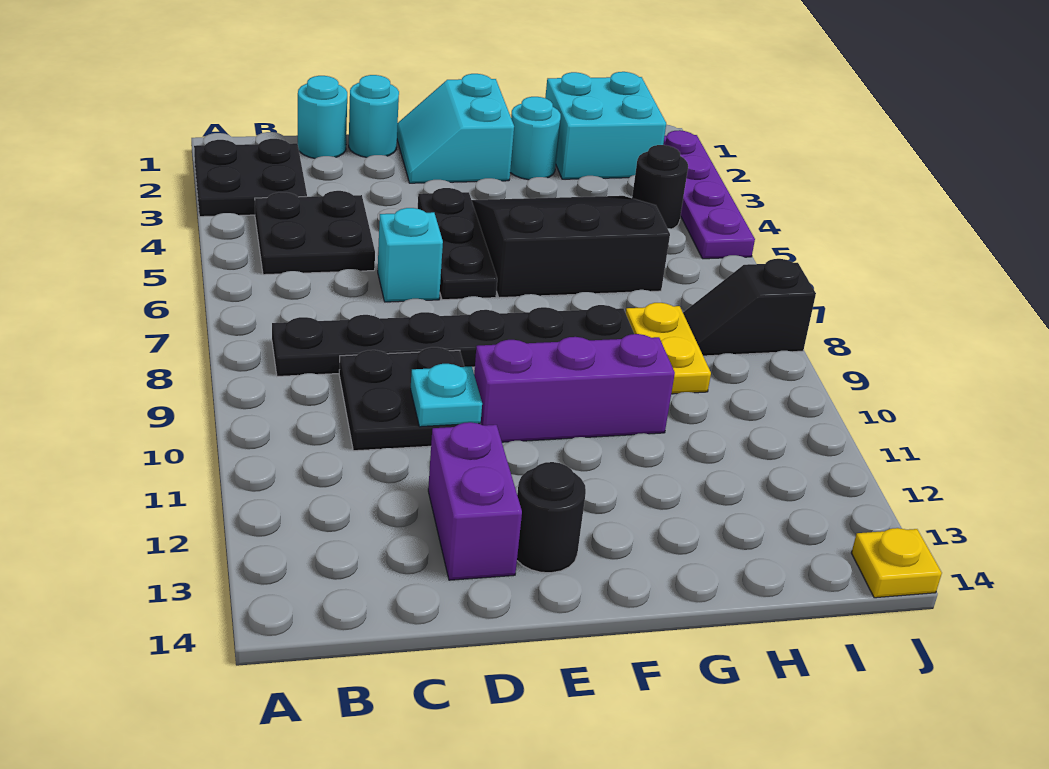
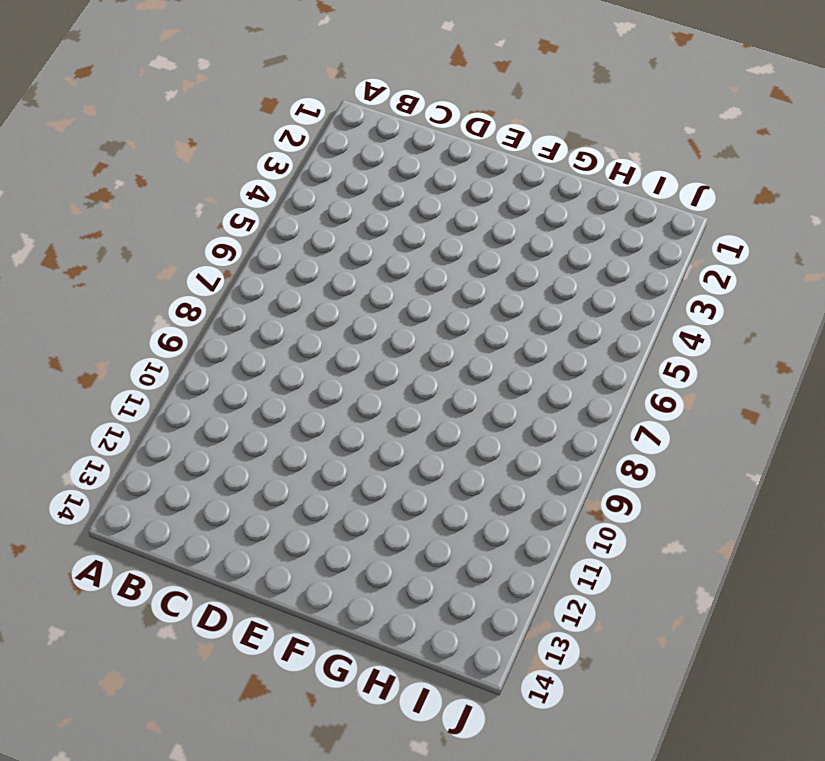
none -> black 2x2 plate [194,139,307,217]
none -> black 2x2 plate [255,191,375,275]
none -> black 1x6 plate [272,305,634,376]

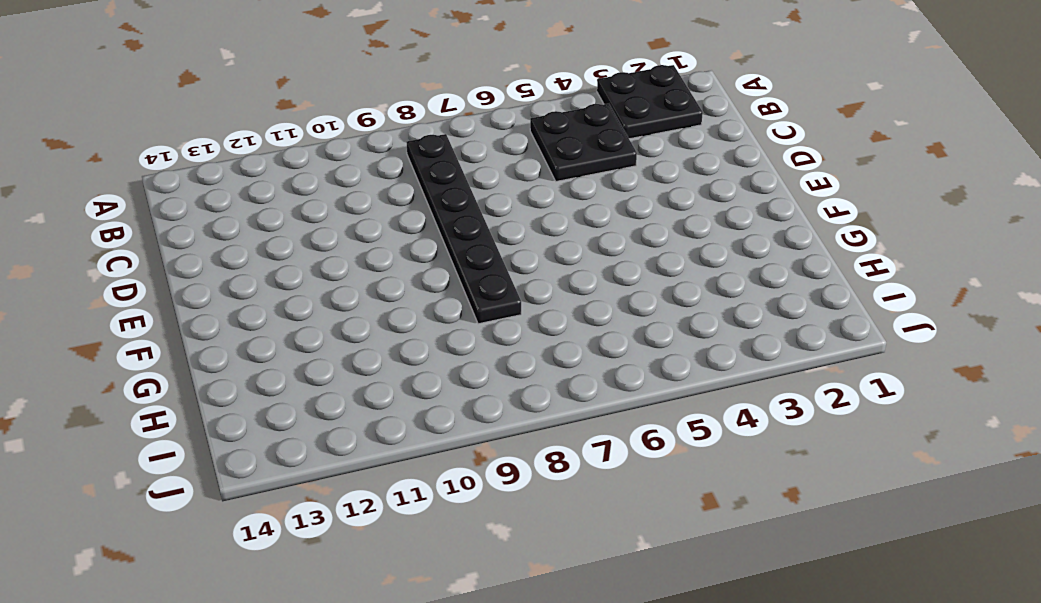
none -> cyan 1x1 round brick [298,76,347,158]
none -> black 2x2 plate [339,347,480,451]
none -> cyan 1x1 round brick [349,75,399,157]

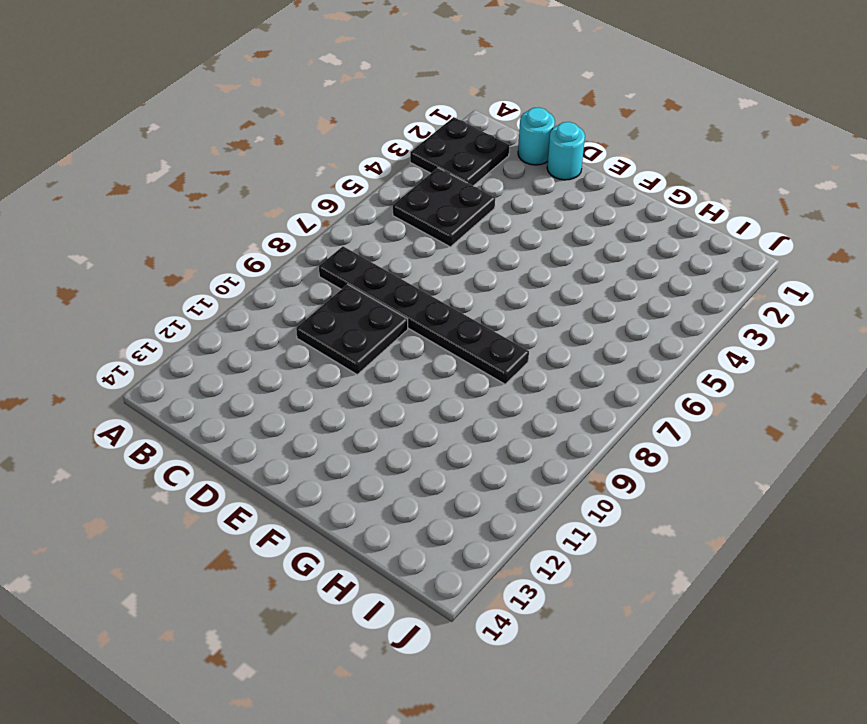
none -> cyan 1x1 brick [378,208,443,302]
none -> purple 1x2 brick [428,422,522,580]
none -> cyan 2x2 slope [397,74,514,183]

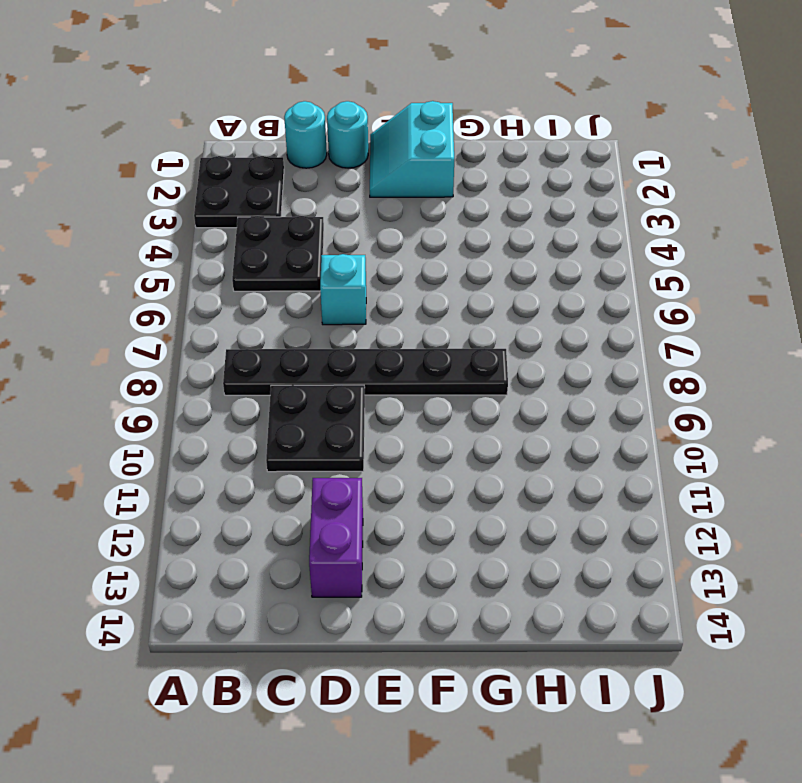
none -> black 1x3 plate [418,188,497,300]
none -> purple 1x3 brick [474,334,675,442]
none -> black 1x1 round brick [517,462,586,573]

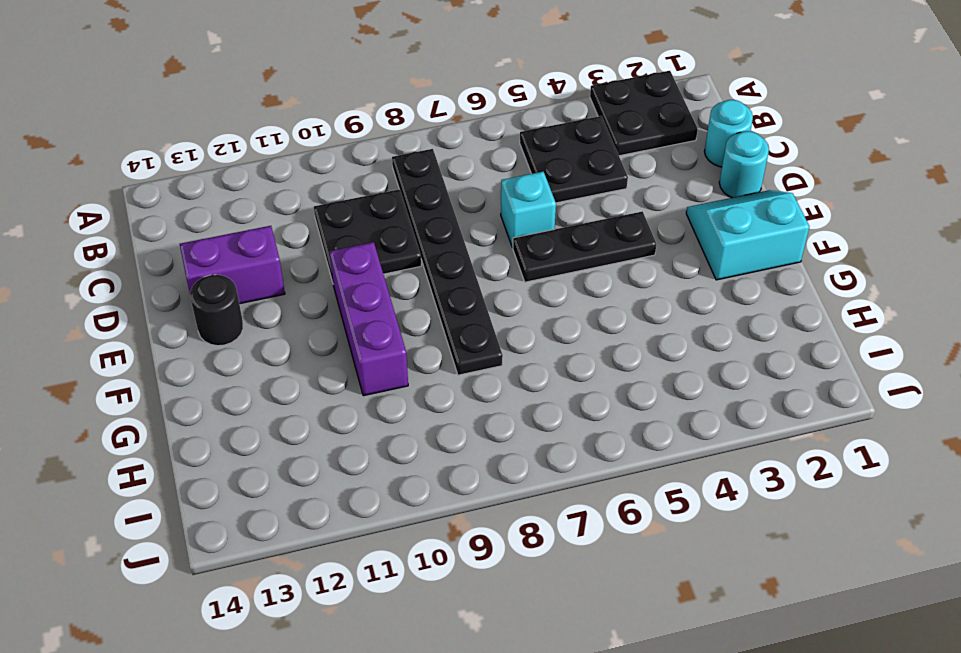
none -> black 3x3 slope [472,196,670,298]
none -> cyan 1x1 round brick [510,97,561,180]
none -> cyan 2x2 brick [545,72,666,179]

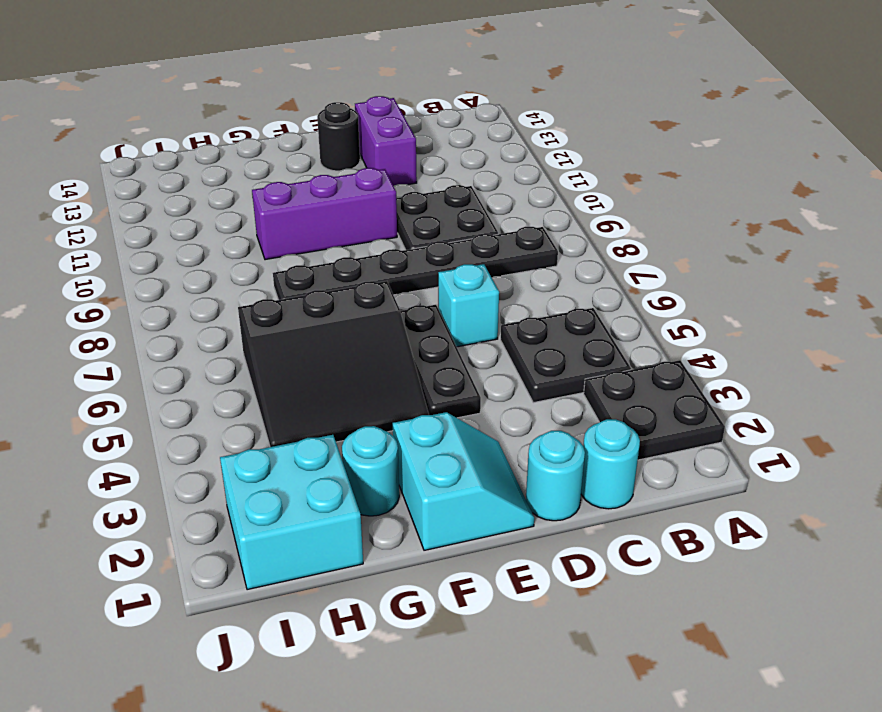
none -> yellow 1x2 plate [626,303,711,394]
none -> black 1x1 round brick [632,145,688,229]
none -> black 1x2 slope [683,259,816,356]

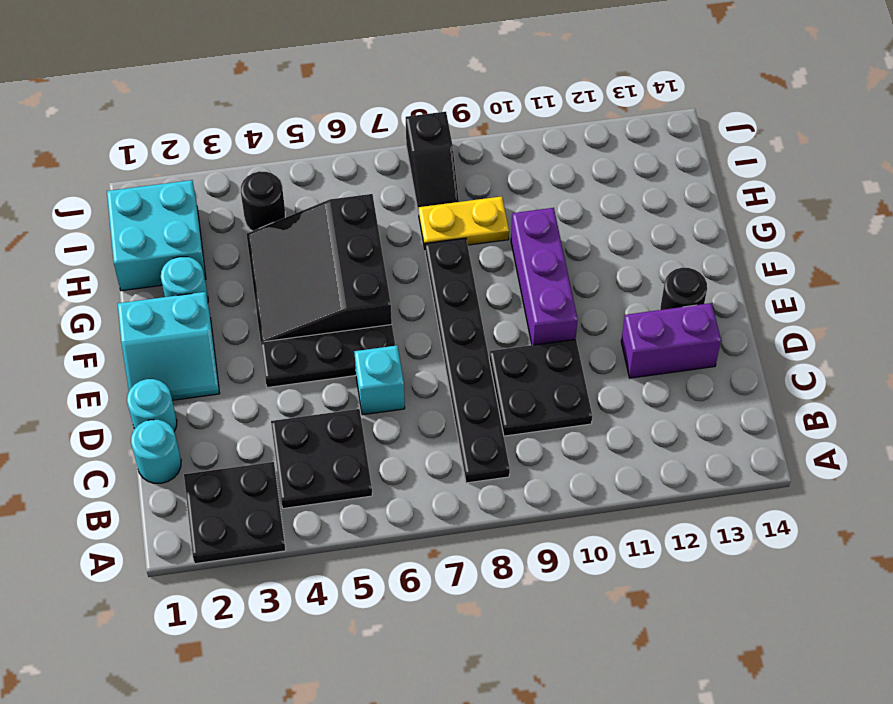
none -> purple 1x4 plate [663,130,755,259]
none -> yellow 1x1 plate [851,528,942,598]
none -> cyan 1x1 plate [411,364,482,427]

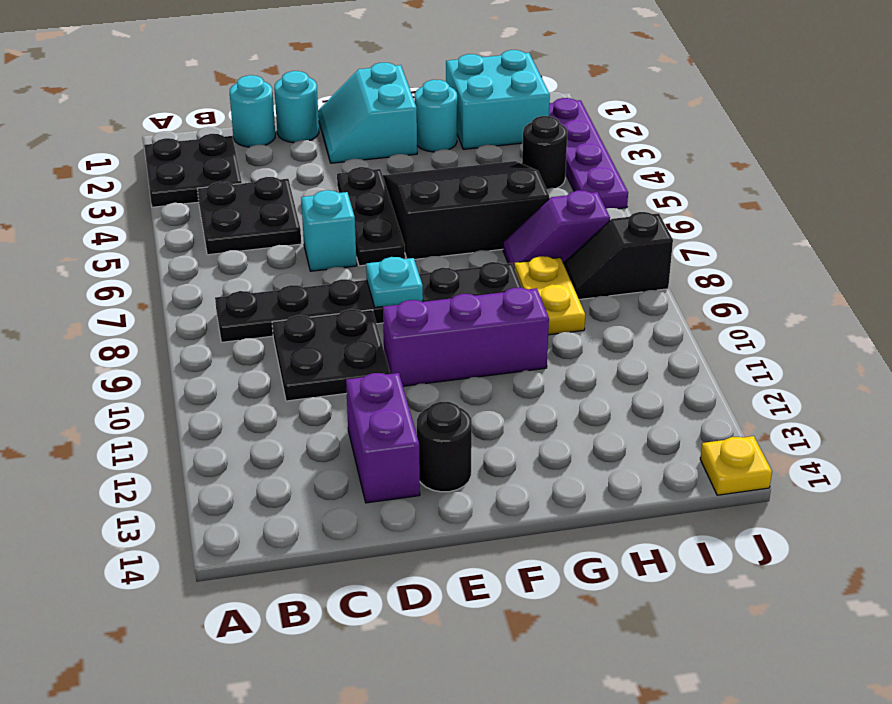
cyan 1x1 plate [366,257,423,307] -> cyan 1x1 plate moved to [411,364,482,427]
purple 1x2 slope [503,190,610,267] -> none

